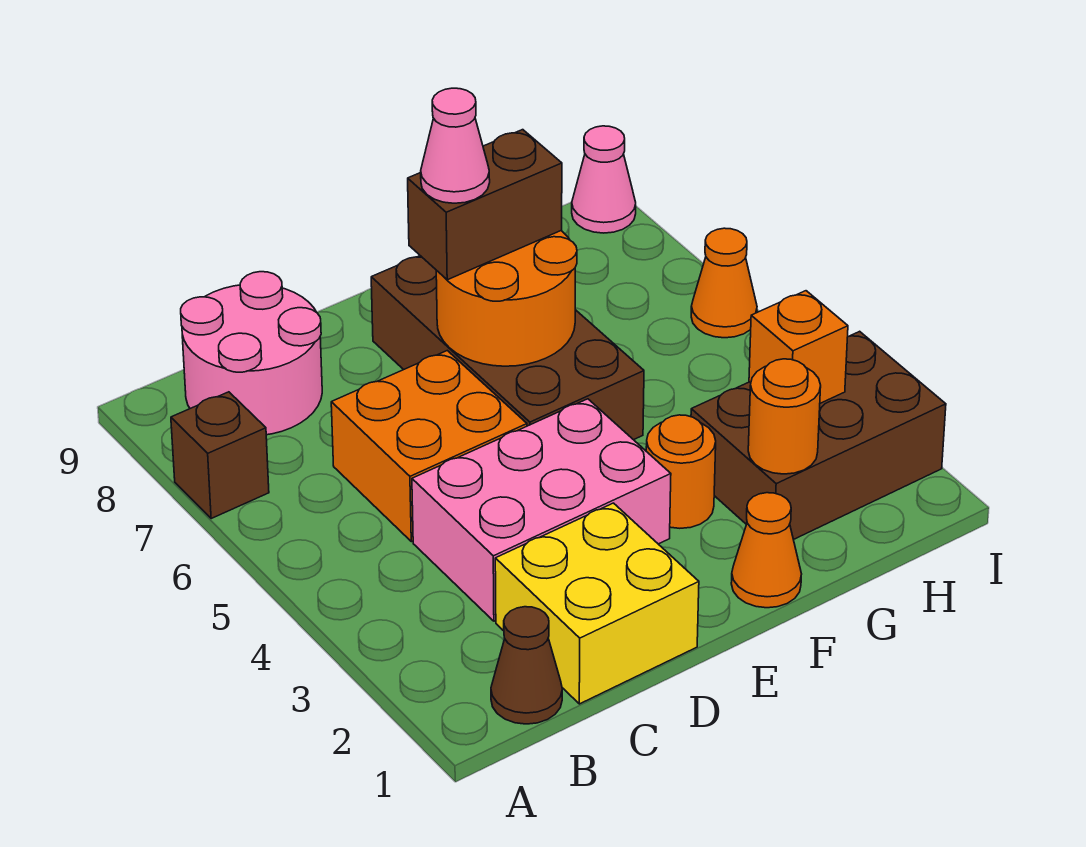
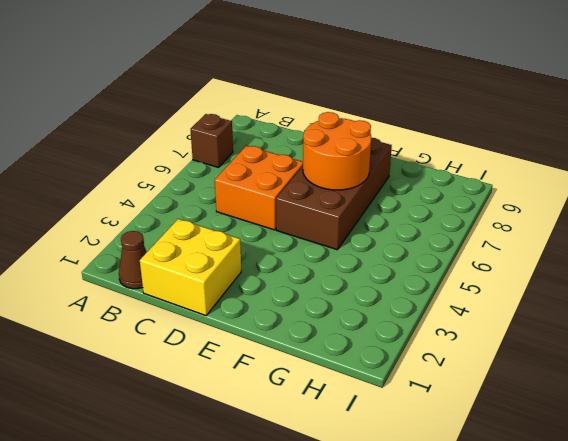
none -> pink 2x2 round brick [181,272,322,435]
none -> pink 2x3 brick [412,399,671,621]
none -> orange 1x1 cone [731,493,801,608]

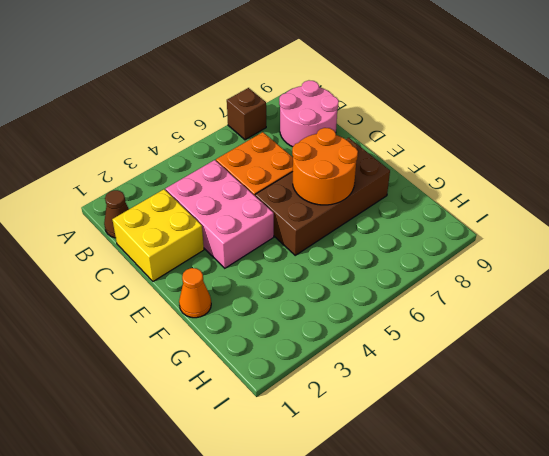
none -> orange 1x1 round brick [646,415,716,528]
none -> brown 2x3 brick [691,331,946,540]
none -> orange 1x1 cone [691,228,757,338]

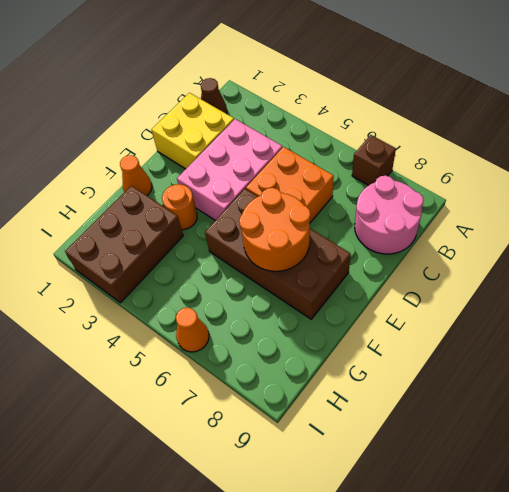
none -> pink 1x1 cone [572,126,636,233]
none -> orange 1x1 round brick [748,359,821,474]
none -> orange 1x1 brick [749,291,848,403]

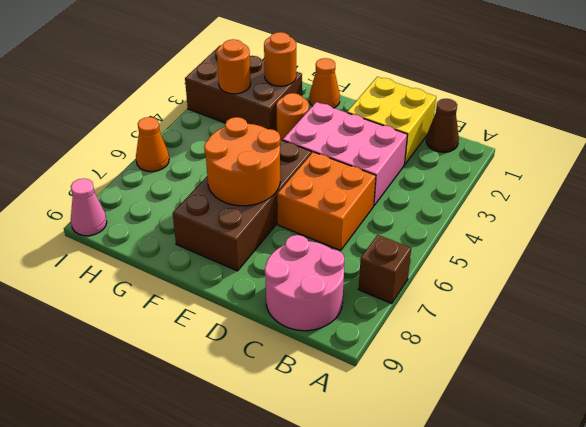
orange 1x1 round brick [217,39,251,94] -> orange 1x1 brick [749,291,848,403]
none -> brown 1x2 brick [408,130,562,280]
none -> pink 1x1 cone [421,88,490,203]

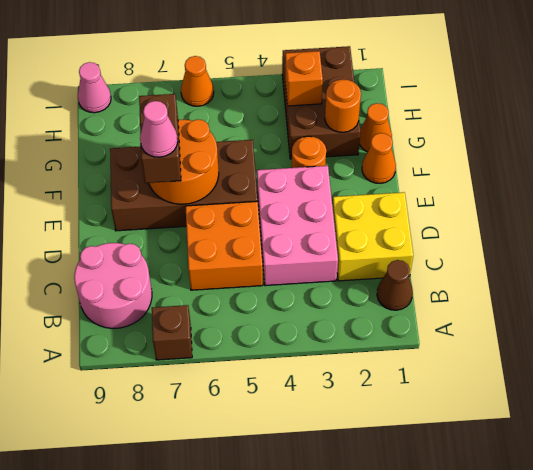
orange 1x1 cone [359,103,392,152] -> none

